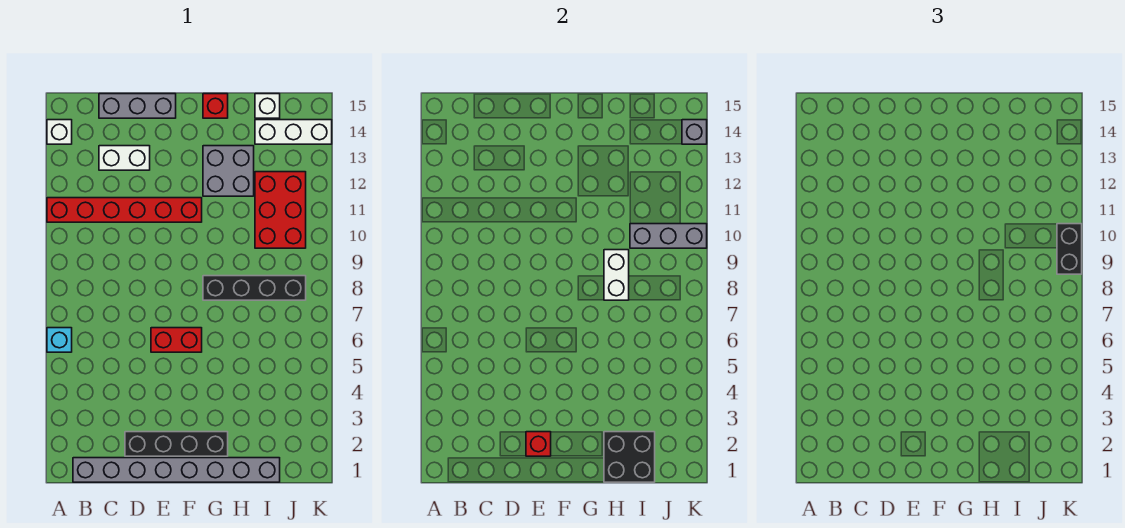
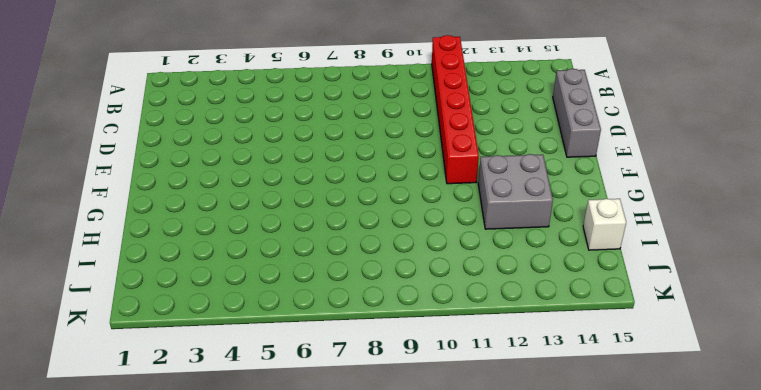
none -> cyan 1x1 brick [47,328,72,352]
none -> white 1x1 brick [47,120,72,144]
none -> grey 1x8 brick [73,458,280,482]

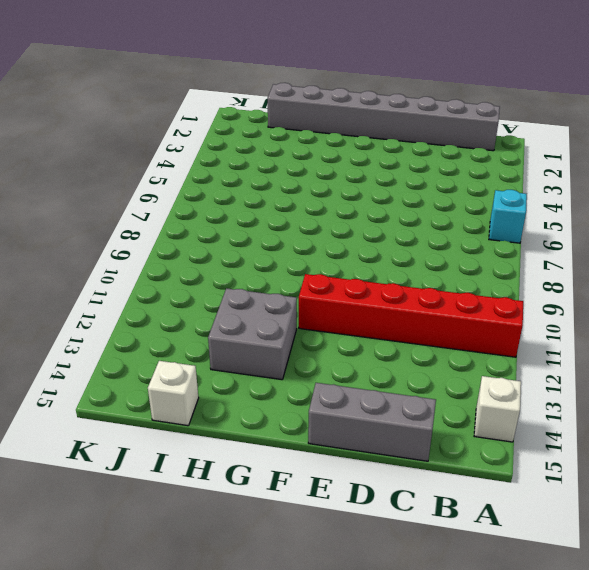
none -> white 1x2 brick [99,146,150,170]
none -> black 1x4 brick [125,432,228,456]
none -> red 1x2 brick [151,328,202,352]

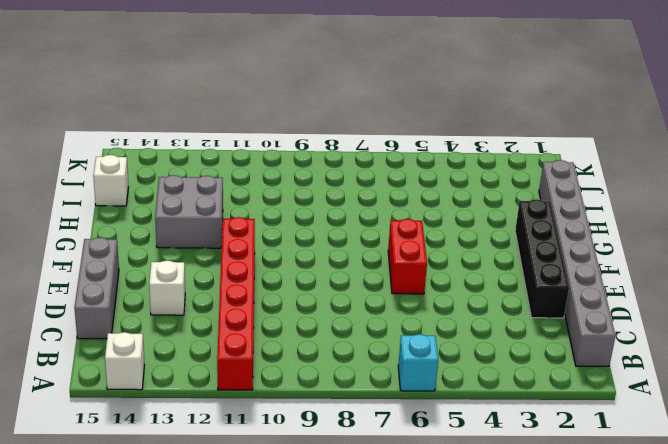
white 1x1 brick [149,261,185,315] -> white 1x2 brick [99,146,150,170]
none -> black 1x4 brick [203,276,306,300]
none -> red 1x1 brick [203,94,228,118]
none -> red 2x3 brick [255,172,306,248]

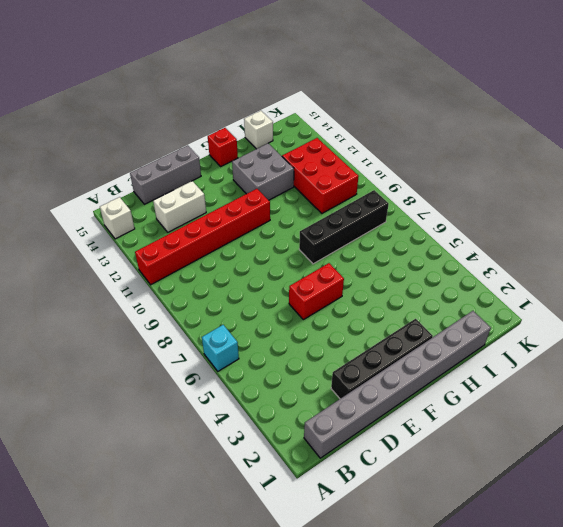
none -> white 1x3 brick [255,120,332,144]
none -> red 1x1 brick [526,432,551,456]
none -> black 2x2 brick [604,432,655,482]

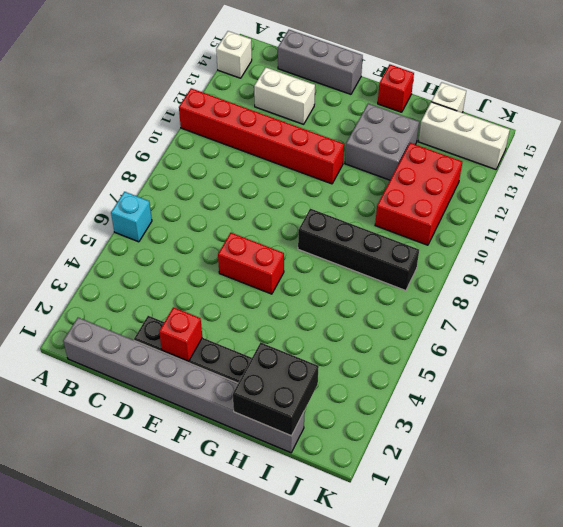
none -> white 1x2 brick [604,250,629,300]
none -> grey 1x3 brick [630,224,707,248]
none -> grey 1x1 brick [682,120,707,144]

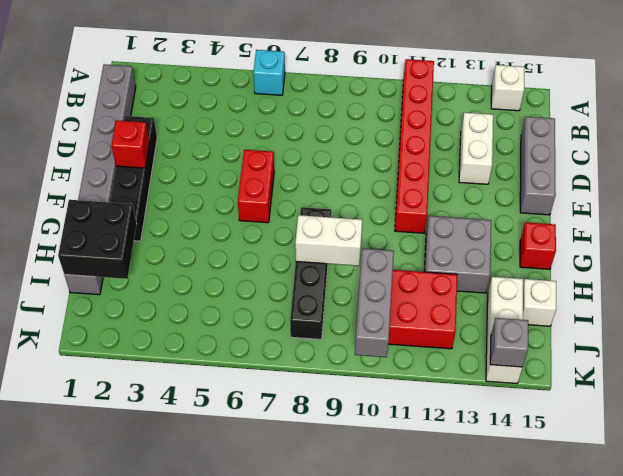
none -> black 1x2 brick [1057,224,1082,274]

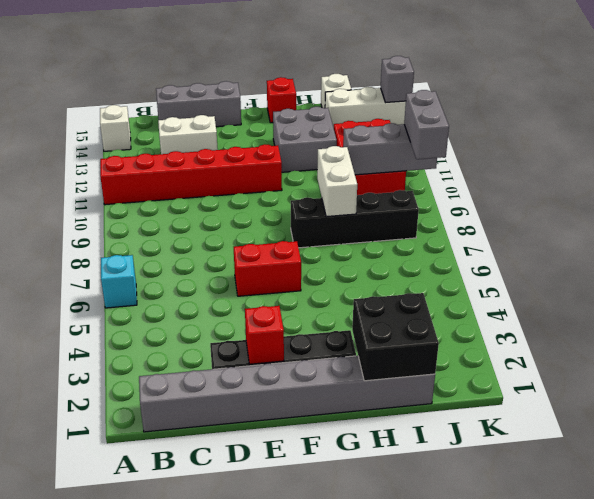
grey 1x2 brick [404,90,449,159] -> black 1x2 brick [1057,224,1082,274]

